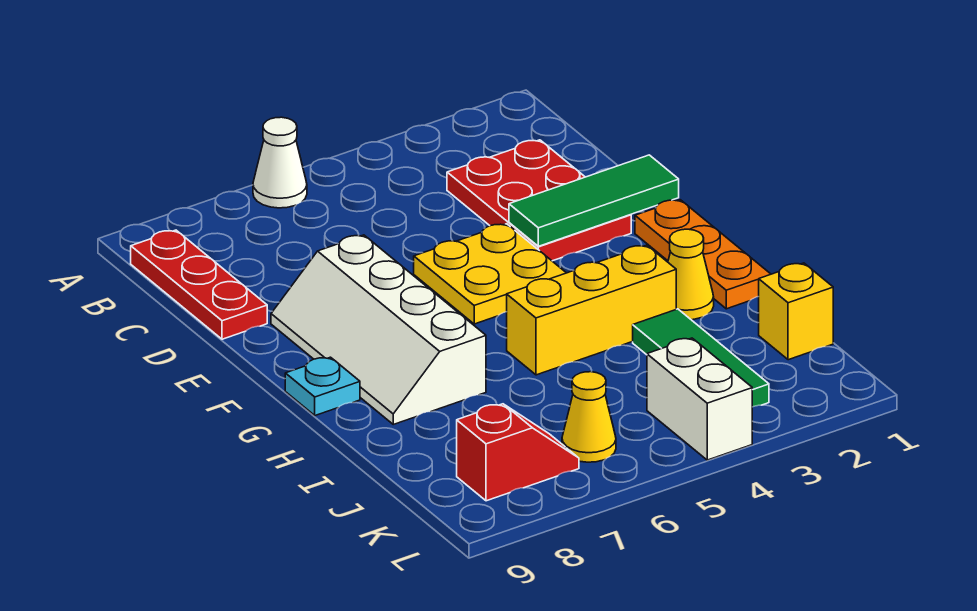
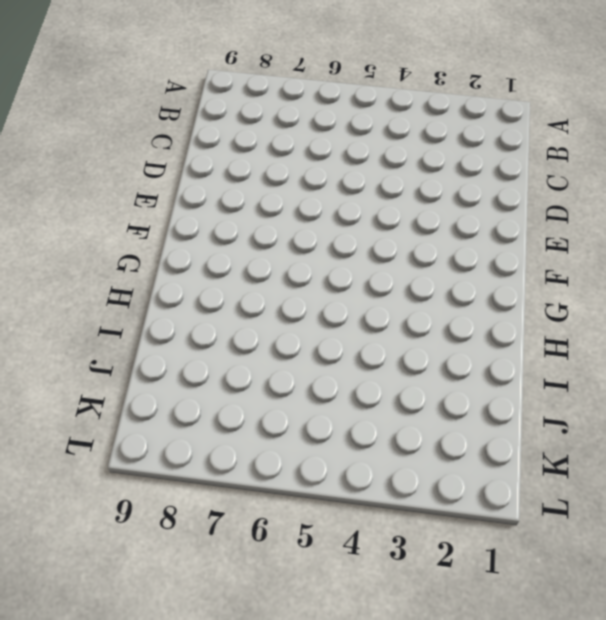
none -> white 1x1 cone [253,117,307,208]
none -> red 1x3 plate [131,230,267,339]
none -> red 2x3 plate [447,140,631,261]

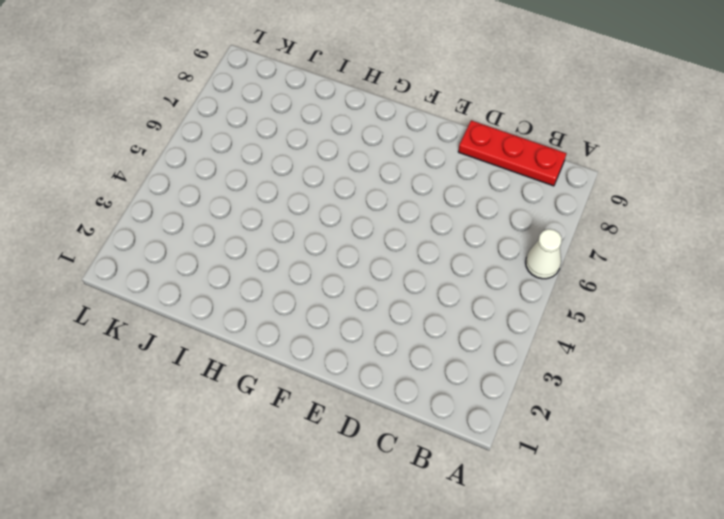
none -> red 2x3 plate [447,140,631,261]
none -> yellow 2x2 plate [414,224,566,324]
none -> white 2x4 slope [271,235,486,424]

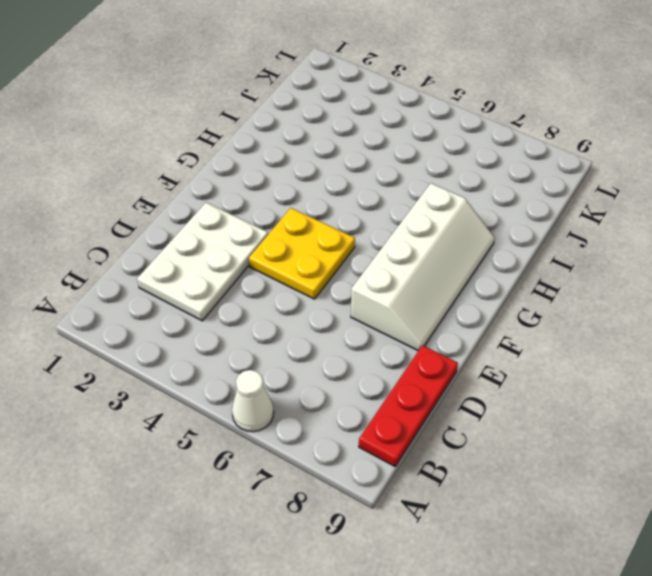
white 2x3 plate [137,203,268,321] -> red 2x3 plate [447,140,631,261]
none -> orange 1x3 plate [635,200,771,309]
none -> cyan 1x1 plate [285,357,360,416]
none -> yellow 1x1 cone [668,229,714,320]

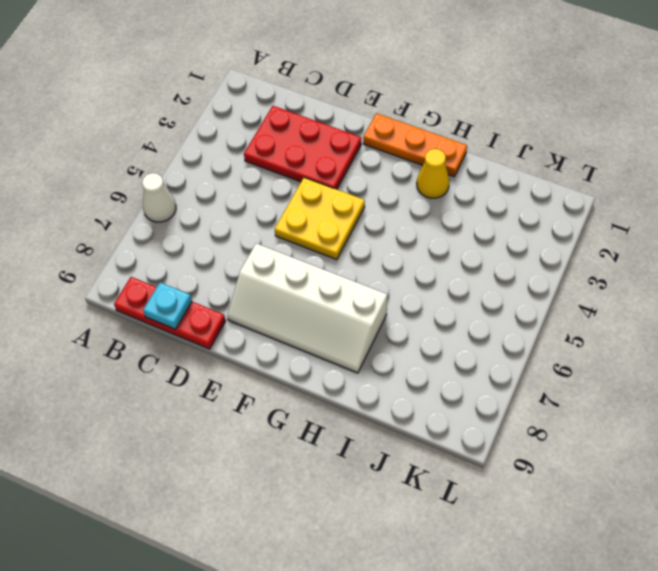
cyan 1x1 plate [143,283,192,329] -> cyan 1x1 plate moved to [285,357,360,416]
none -> yellow 1x3 brick [507,245,676,375]
none -> green 1x3 tile [633,309,769,407]
none -> yellow 1x1 brick [759,263,833,360]

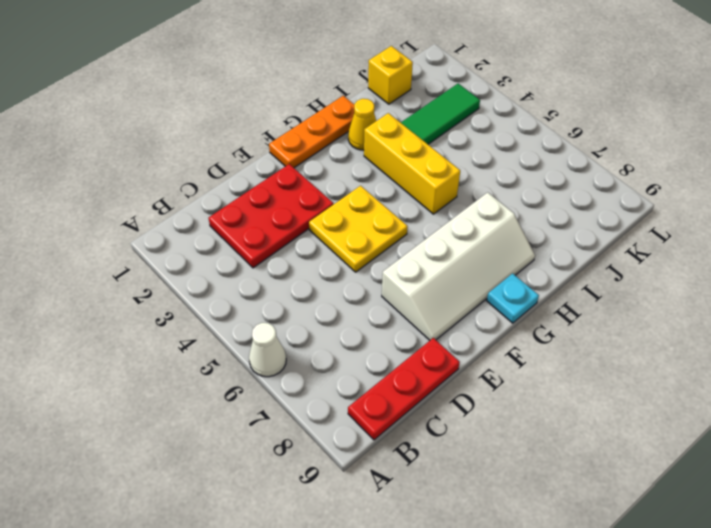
none -> white 1x2 brick [647,338,752,460]
none -> yellow 1x1 cone [562,372,616,462]
none -> red 1x2 slope [457,404,579,501]

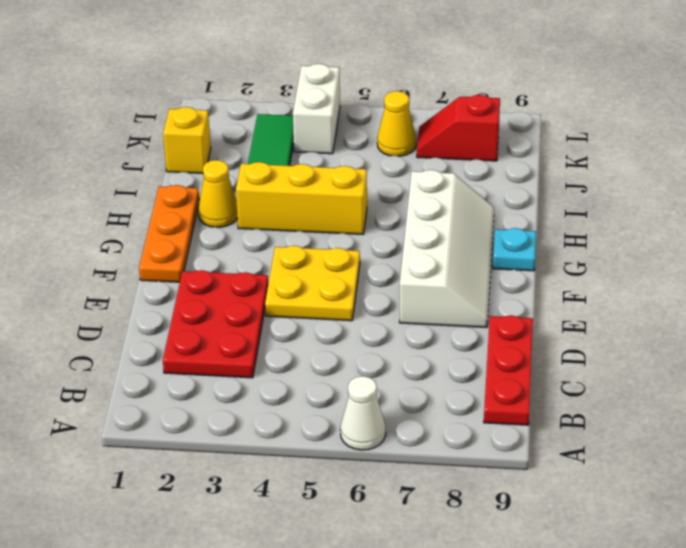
none -> green 1x3 tile [509,155,679,246]

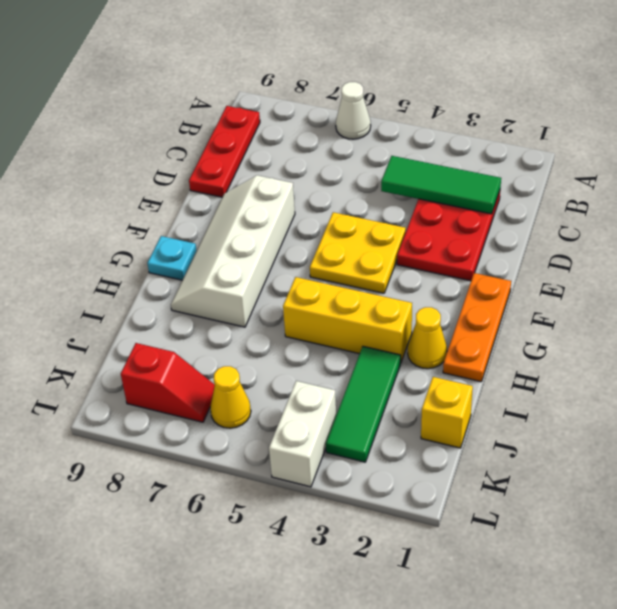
green 1x3 tile [381,156,501,214] -> green 1x3 tile moved to [509,155,679,246]

